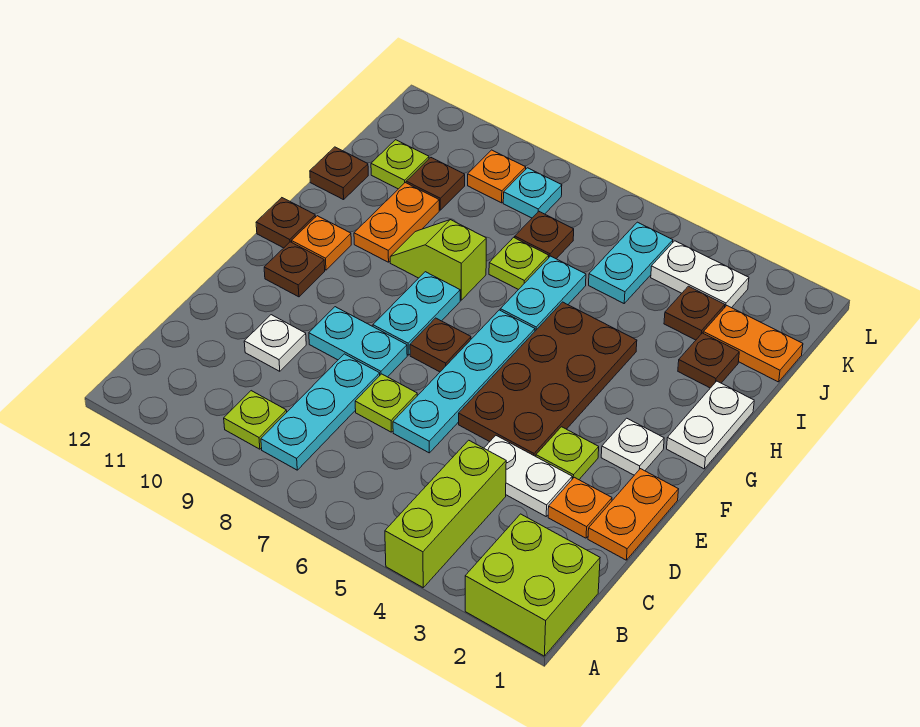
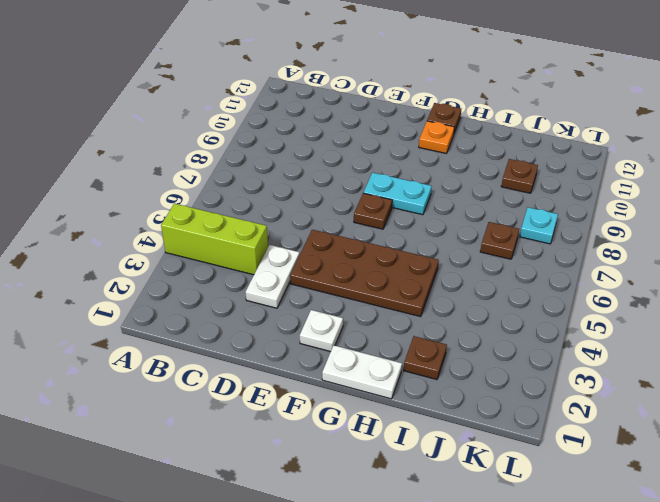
none -> lime 2x2 brick [465,514,600,656]
none -> cyan 1x3 plate [261,354,380,470]
none -> lime 1x1 plate [224,391,287,449]
none -> orange 1x2 plate [588,469,679,560]

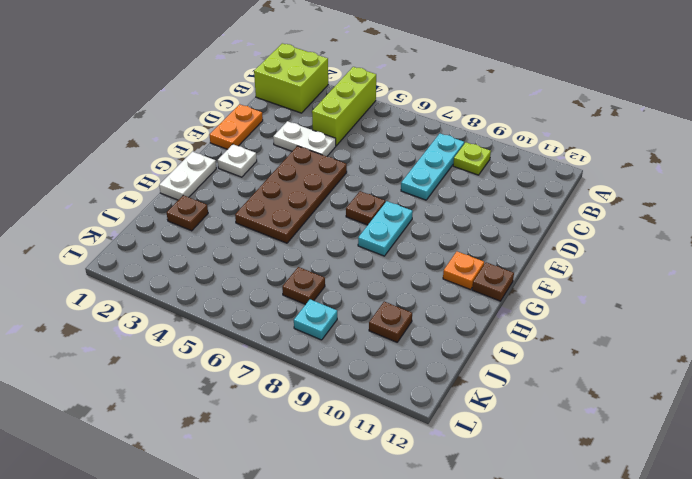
none -> orange 1x1 plate [548,477,612,538]
none -> cyan 1x4 plate [393,310,535,453]
none -> lime 1x1 plate [355,374,417,432]
none -> white 1x1 plate [244,315,306,371]

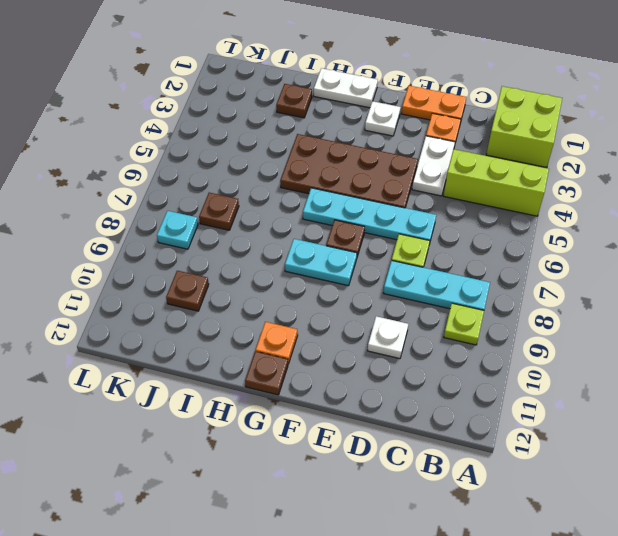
none -> lime 1x1 plate [536,427,599,480]
none -> cyan 1x2 plate [309,307,407,377]
none -> brown 1x1 plate [264,242,325,297]
none -> cyan 1x2 plate [500,256,586,331]

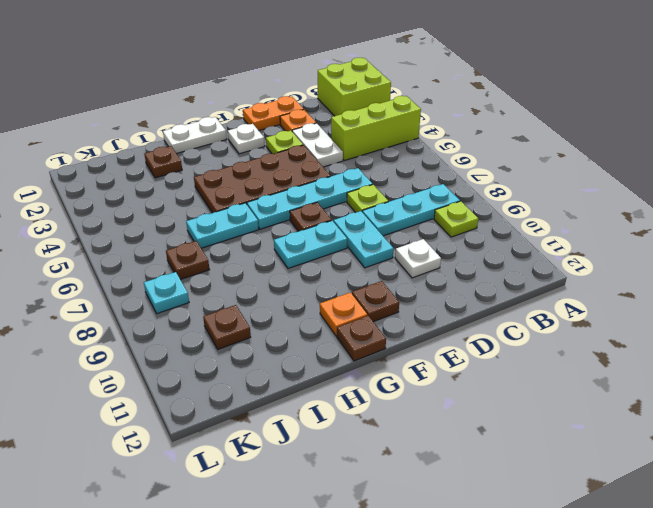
none -> lime 1x2 slope [390,220,486,300]
none -> orange 1x2 plate [354,183,439,262]
none -> lime 1x1 plate [489,237,549,290]
none -> brown 1x1 plate [310,147,368,200]

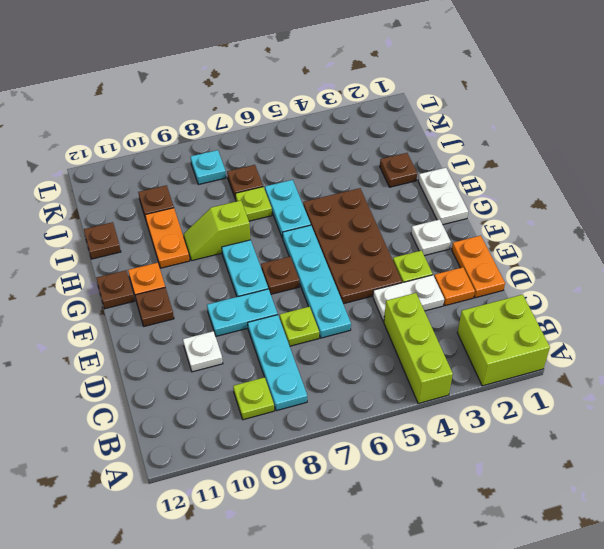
none -> orange 1x2 plate [703,306,803,382]
none -> brown 1x1 plate [664,286,725,340]
none -> cyan 1x2 plate [589,222,673,303]
none -> lime 1x1 plate [371,140,429,189]

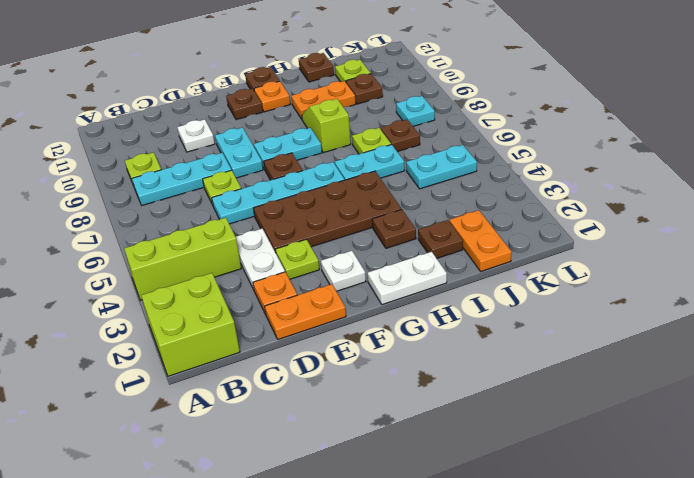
brown 1x1 plate [372,210,416,248] -> brown 1x1 plate moved to [664,286,725,340]
none -> white 1x2 plate [651,241,749,308]
none -> orange 1x1 plate [468,150,526,203]

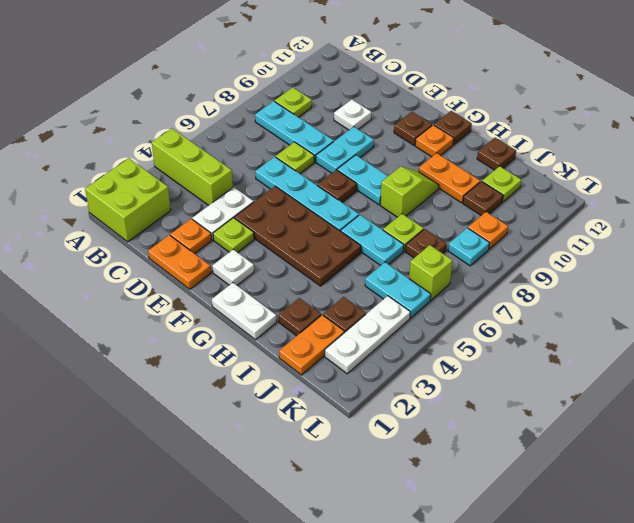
white 1x3 plate [325,296,410,374] -> white 1x2 plate [651,241,749,308]
lime 1x1 brick [409,245,452,300] -> none

